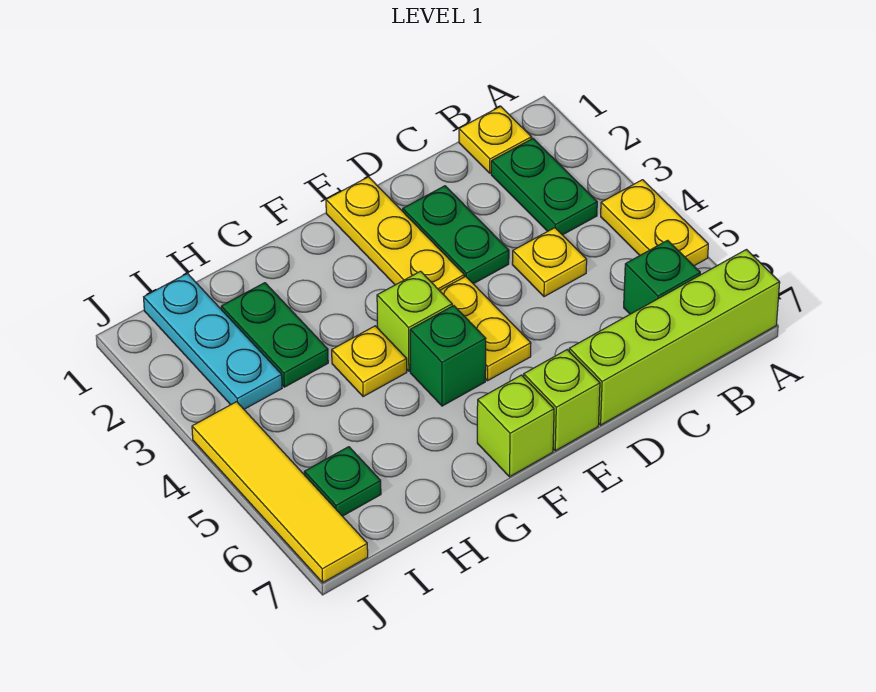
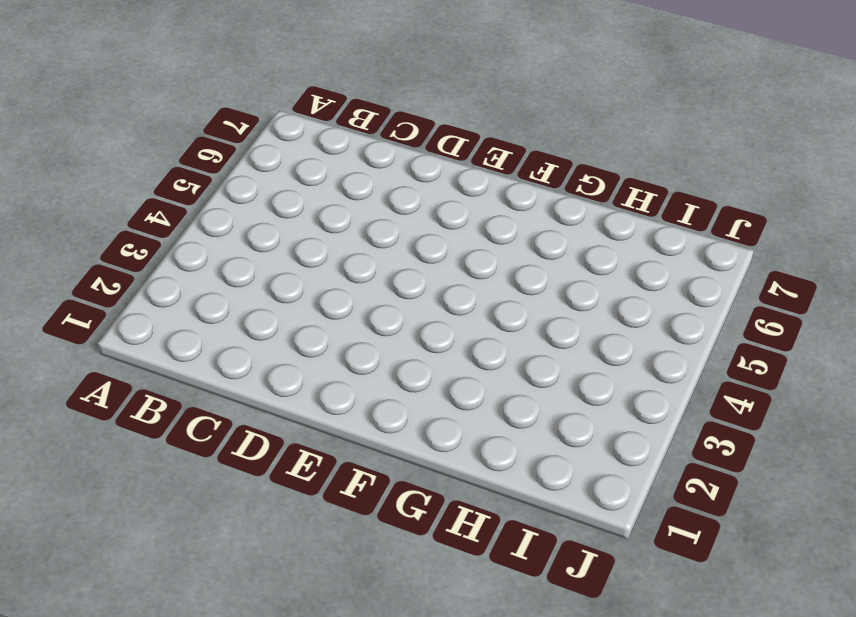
none -> yellow 1x2 plate [601,180,708,266]
none -> lime 1x4 brick [569,250,780,425]
none -> yellow 1x1 plate [459,106,532,173]

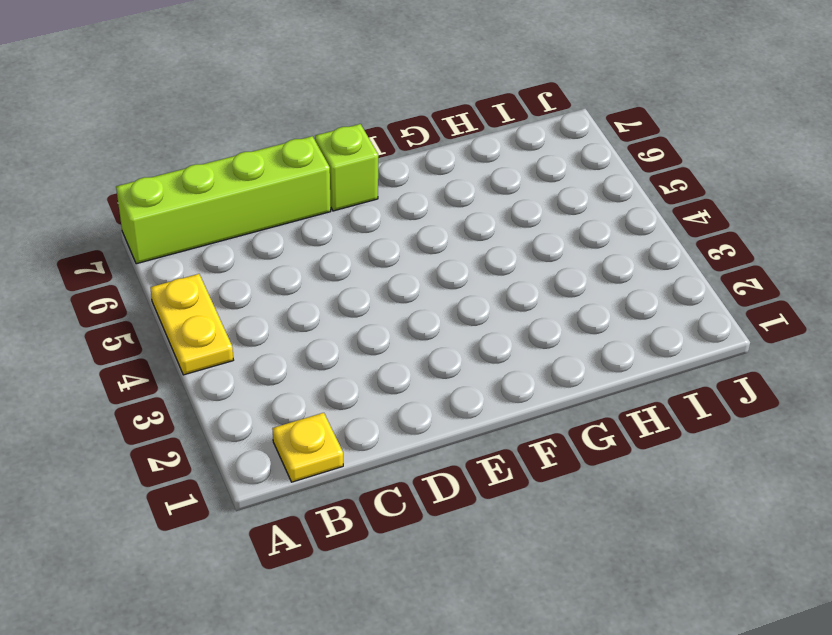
none -> green 1x2 plate [491,139,597,235]
none -> green 1x1 brick [624,240,700,314]
none -> yellow 1x1 plate [512,228,587,297]

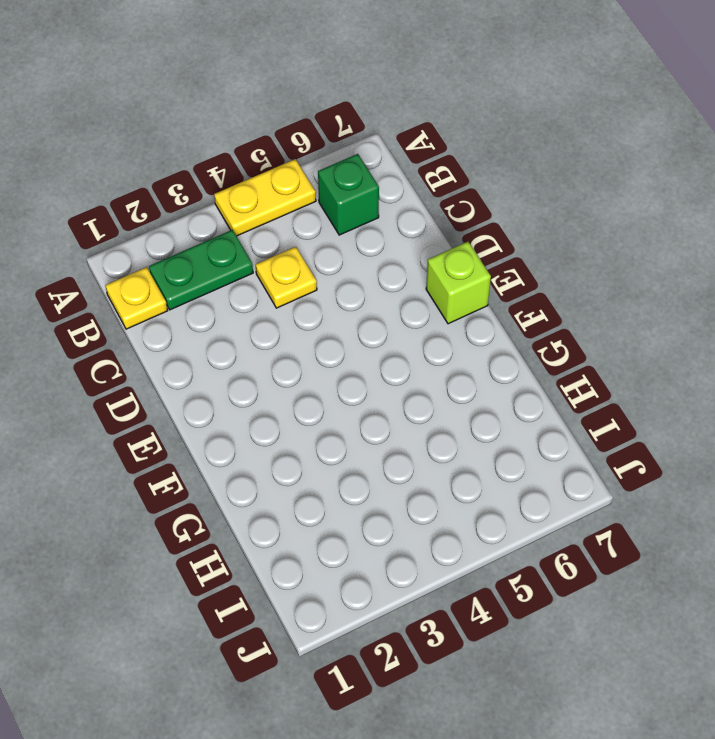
none -> lime 1x4 brick [569,250,780,425]
none -> green 1x2 plate [403,186,509,284]
none -> yellow 1x3 plate [326,177,464,291]

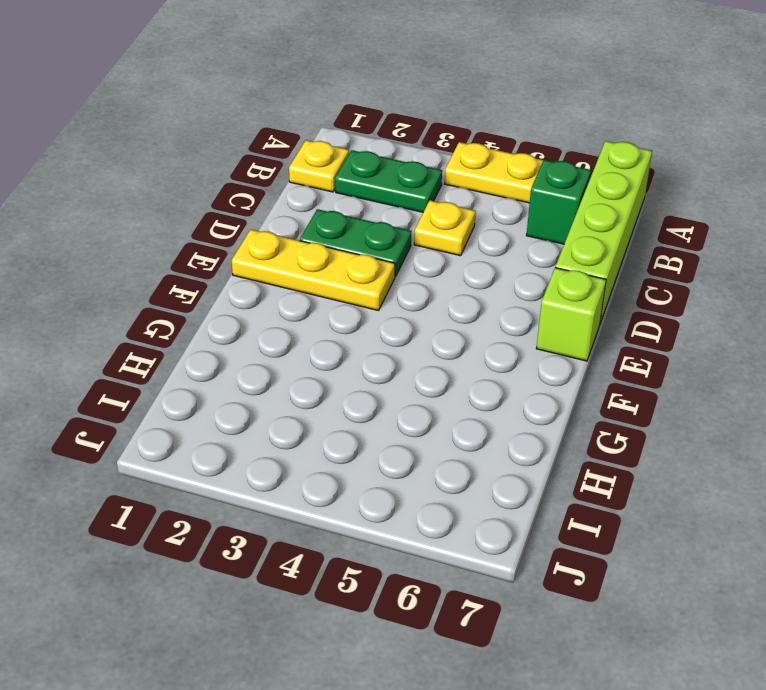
none -> yellow 1x2 plate [440,276,531,381]
none -> lime 1x1 brick [377,271,452,371]
none -> green 1x1 brick [410,306,486,406]

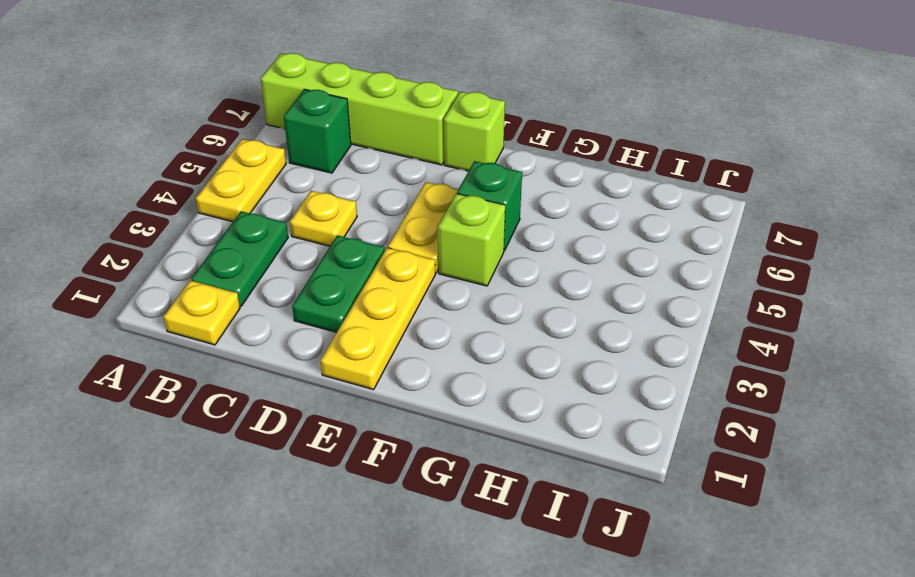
none -> lime 1x1 brick [477,375,554,477]
none -> yellow 1x1 plate [332,326,407,397]
none -> green 1x2 plate [221,283,328,387]

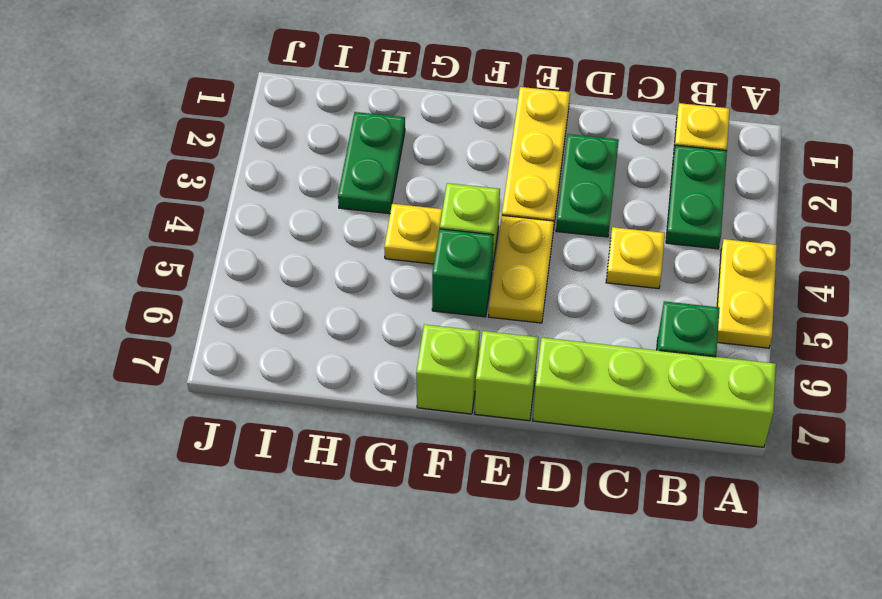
none -> cyan 1x3 plate [144,273,282,409]
none -> green 1x1 plate [304,447,381,516]
none -> yellow 1x4 tile [192,402,368,583]

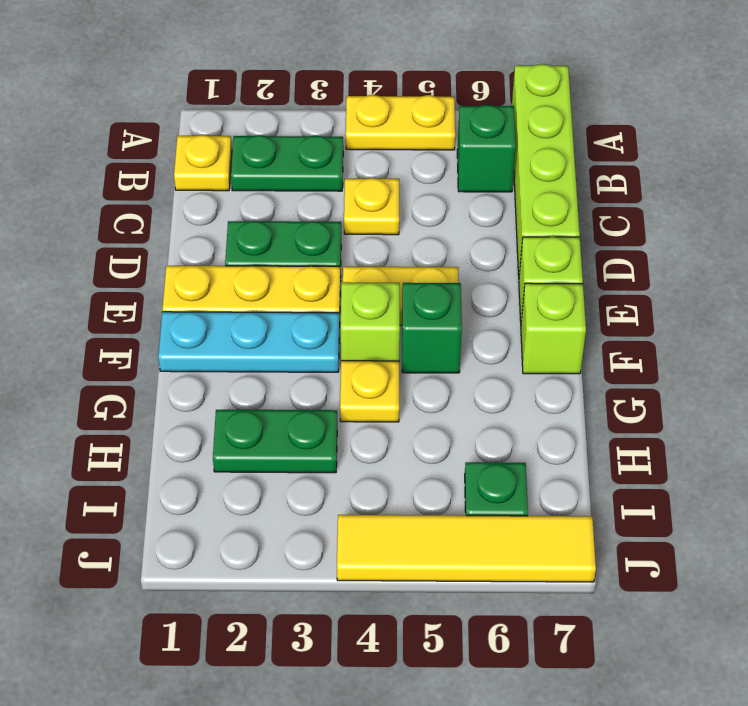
cyan 1x3 plate [158,312,340,372] -> cyan 1x3 plate moved to [144,273,282,409]

